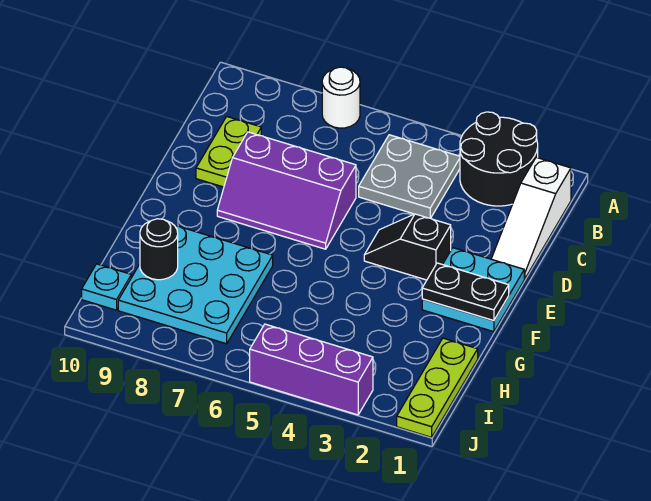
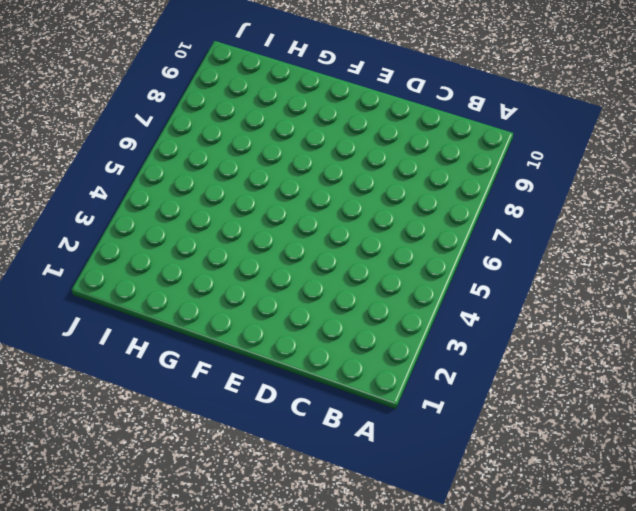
none -> black 2x2 round brick [460,112,538,206]
none -> white 1x1 round brick [322,67,360,128]
none -> white 1x3 slope [491,157,571,279]

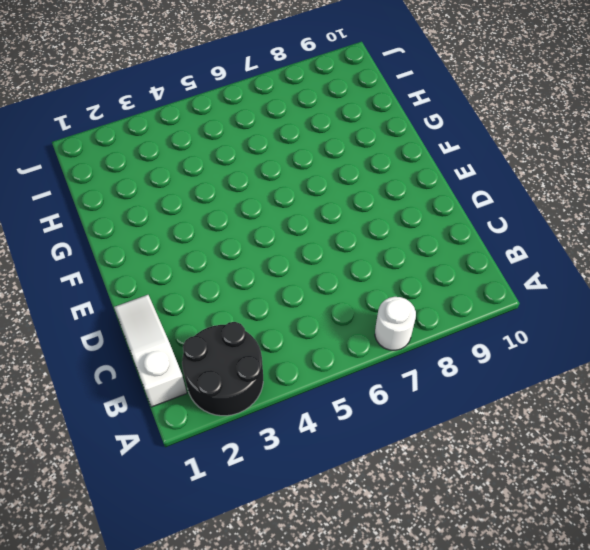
none -> grey 2x2 plate [359,135,460,218]
none -> lime 1x2 plate [196,117,261,187]
none -> purple 2x3 slope [217,132,356,249]

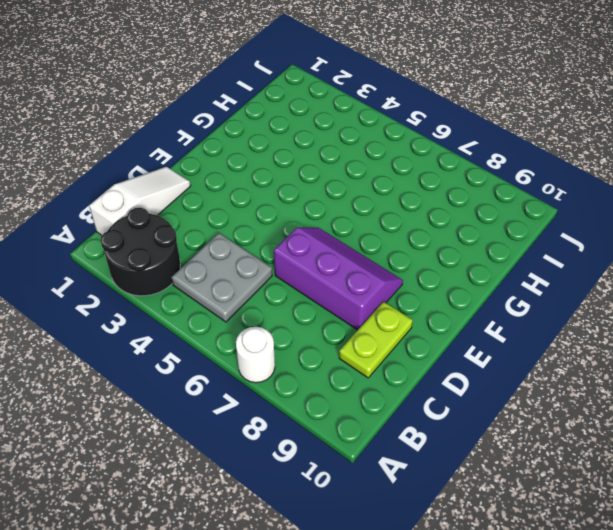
none -> cyan 2x2 plate [422,248,524,332]
none -> black 1x2 slope [364,214,451,280]
none -> cyan 3x3 plate [118,225,273,344]

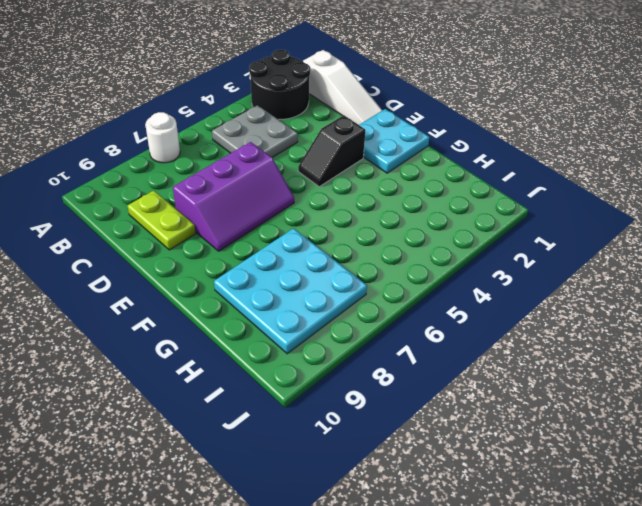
none -> lime 1x3 plate [397,338,478,437]
none -> cyan 1x1 plate [82,264,131,310]
none -> purple 1x3 brick [250,324,373,415]

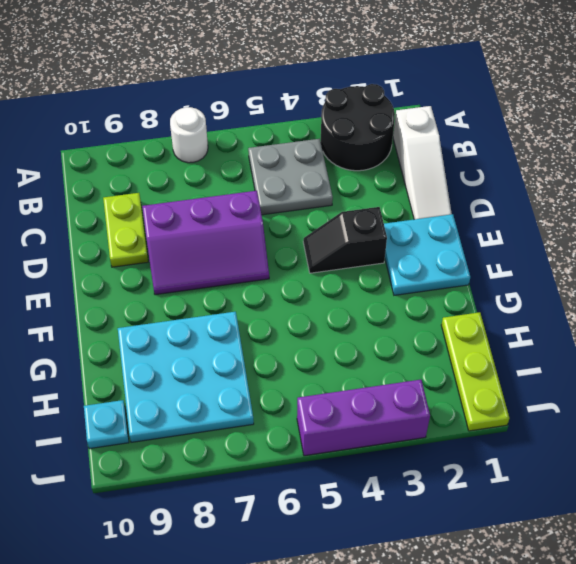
none -> black 1x2 plate [422,263,509,321]
none -> black 1x1 round brick [140,219,178,280]

